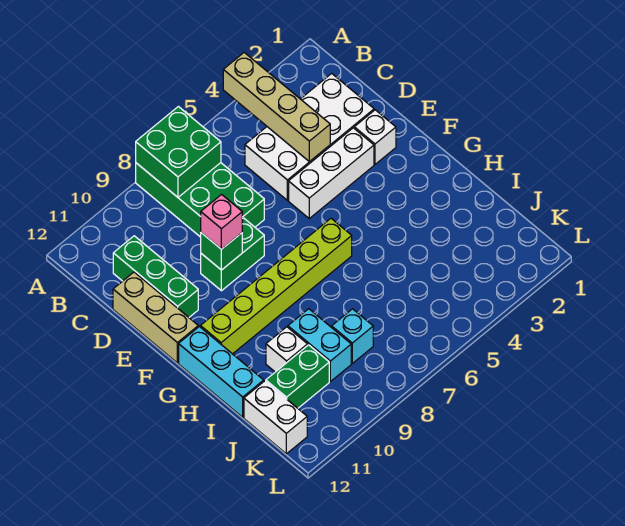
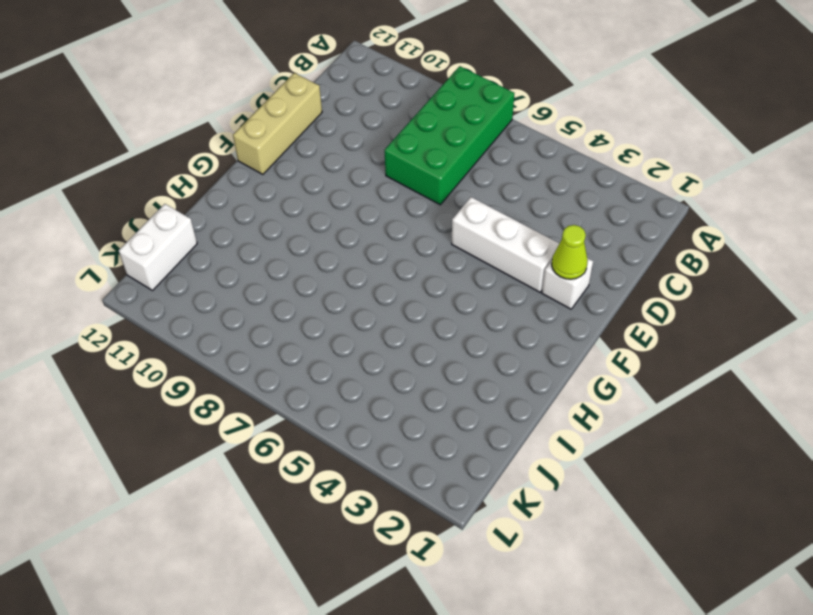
lime 1x1 cone [552,225,588,279] -> none
none -> white 2x4 brick [245,73,374,200]
none -> green 1x3 brick [113,236,198,317]
none -> green 1x2 brick [201,218,264,291]

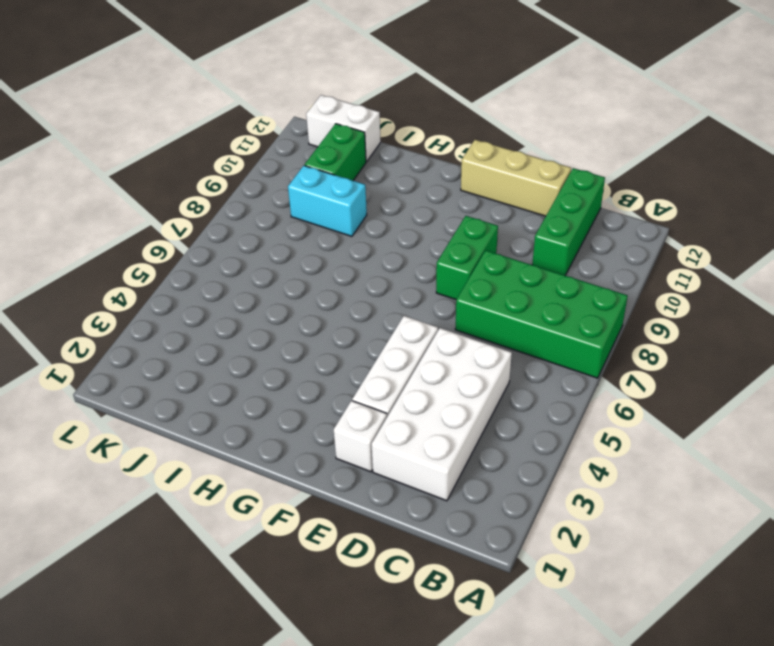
green 1x3 brick [532,168,605,275] -> green 1x3 brick turned to [113,236,198,317]
none -> lime 1x6 brick [200,219,352,354]
none -> cyan 1x3 brick [179,327,264,417]
none -> white 1x1 brick [266,327,308,372]

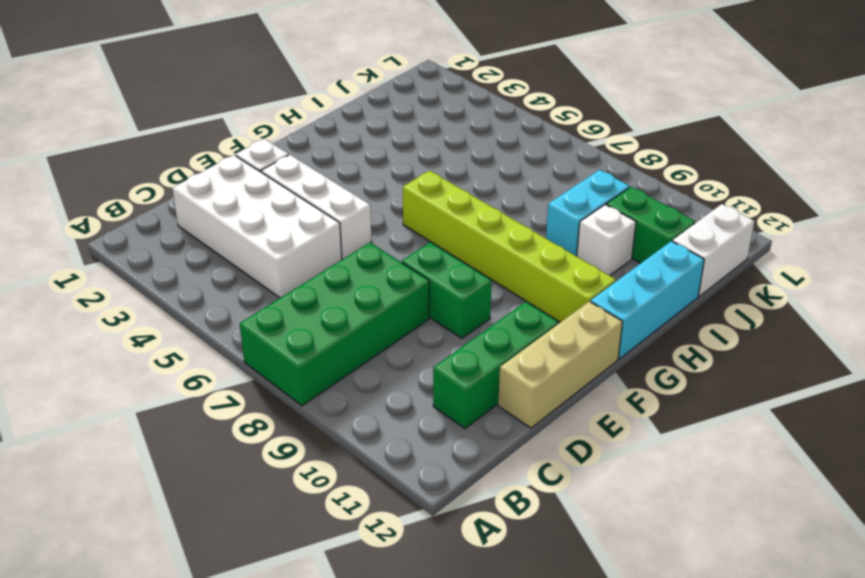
none -> cyan 1x1 brick [332,309,373,363]
none -> tan 1x4 brick [223,53,330,162]
none -> green 2x2 brick [136,107,221,197]

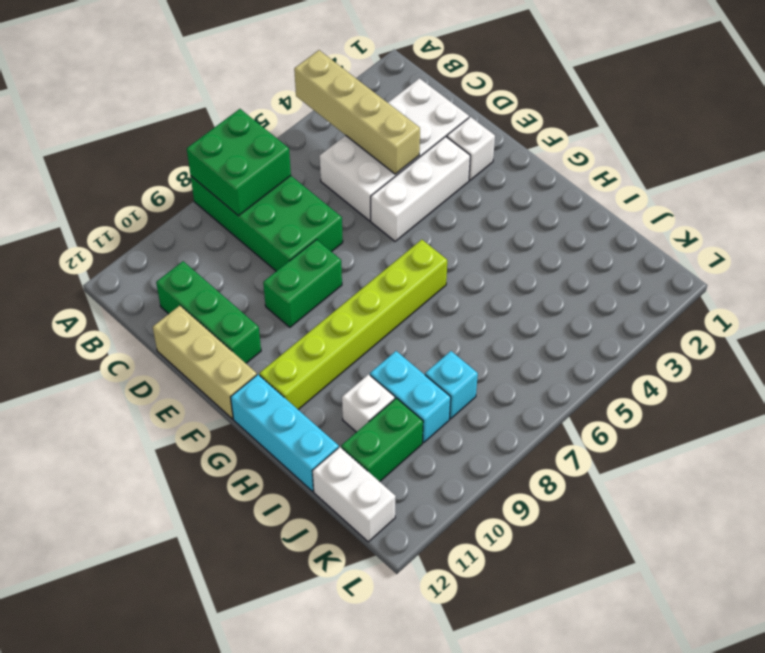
none -> green 1x1 brick [201,233,242,270]
none -> pink 1x1 brick [201,194,242,249]

